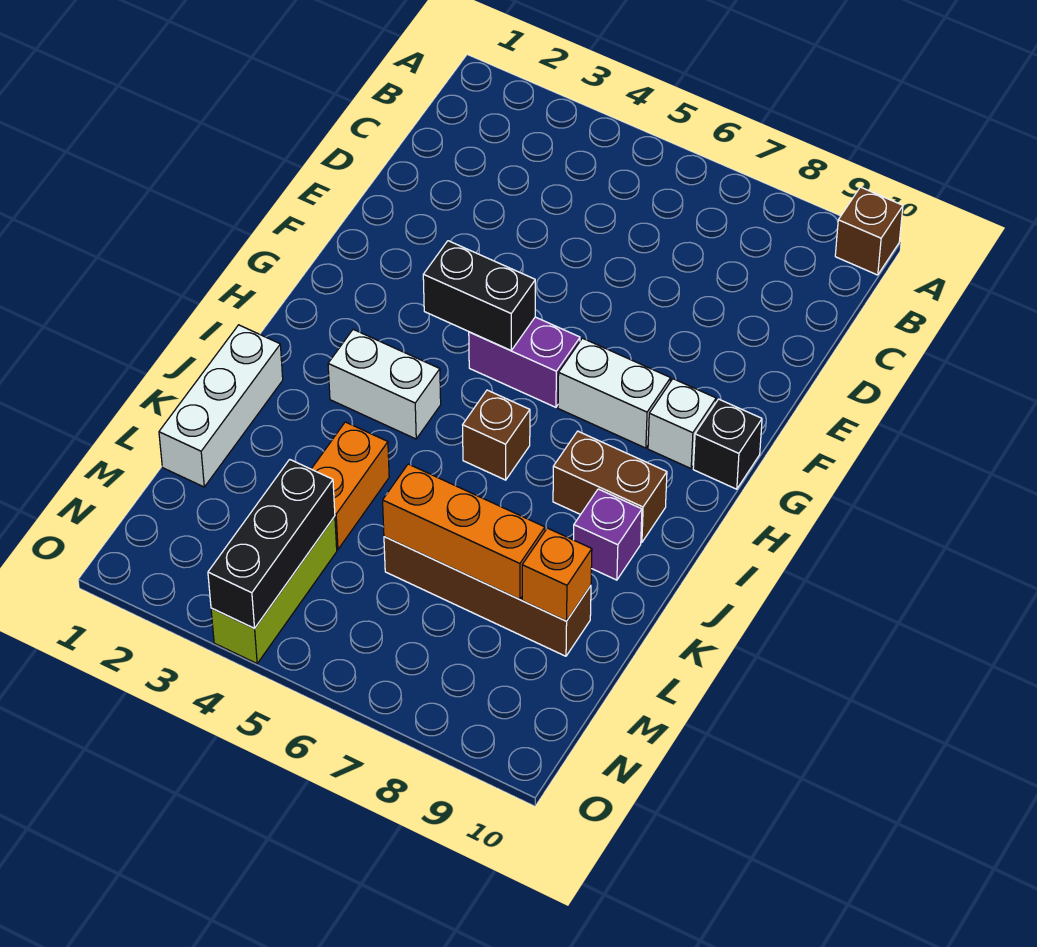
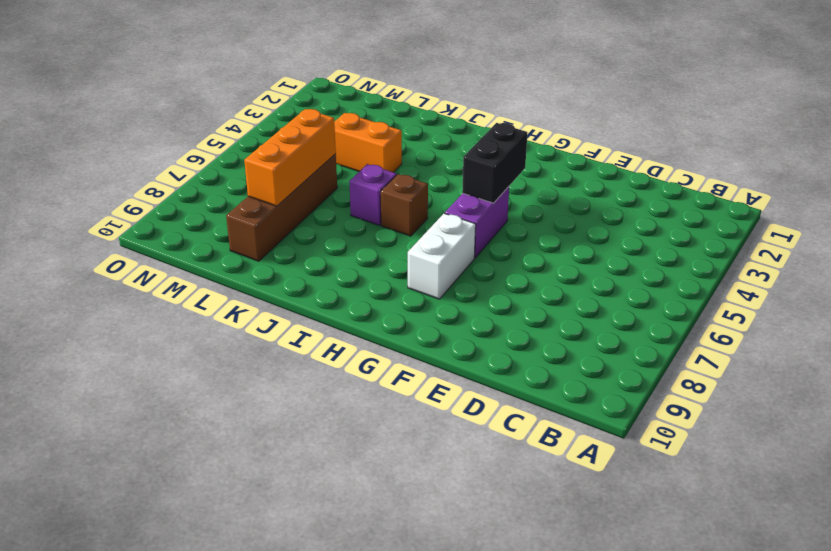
purple 1x1 brick [349,164,397,225] -> purple 1x1 brick moved to [574,489,642,580]
none -> brown 1x1 brick [835,187,903,275]
none -> white 1x1 brick [648,379,716,468]
none -> black 1x1 brick [693,399,762,489]

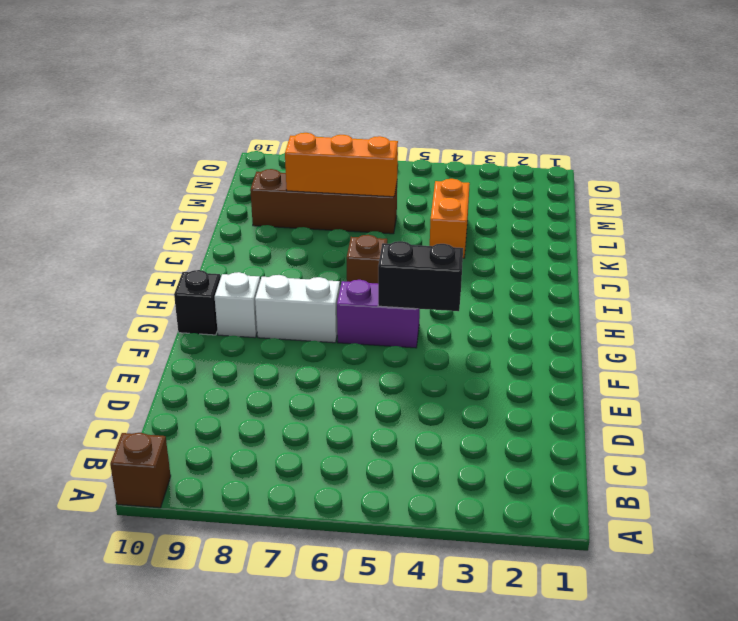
none -> white 1x2 brick [328,329,441,439]
none -> brown 1x2 brick [553,431,667,543]
none -> white 1x3 brick [159,325,283,487]

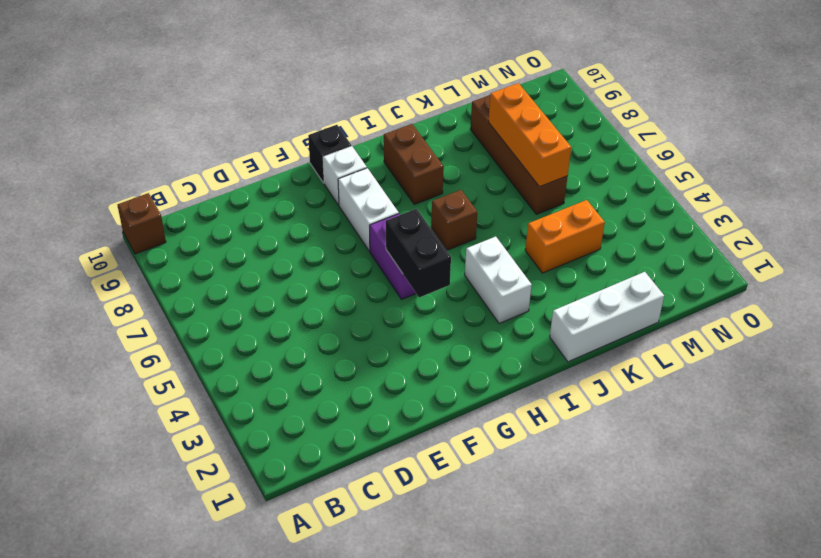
none -> purple 1x1 brick [574,489,642,580]
none -> lime 1x3 brick [211,516,337,664]
none -> orange 1x1 brick [522,528,592,621]

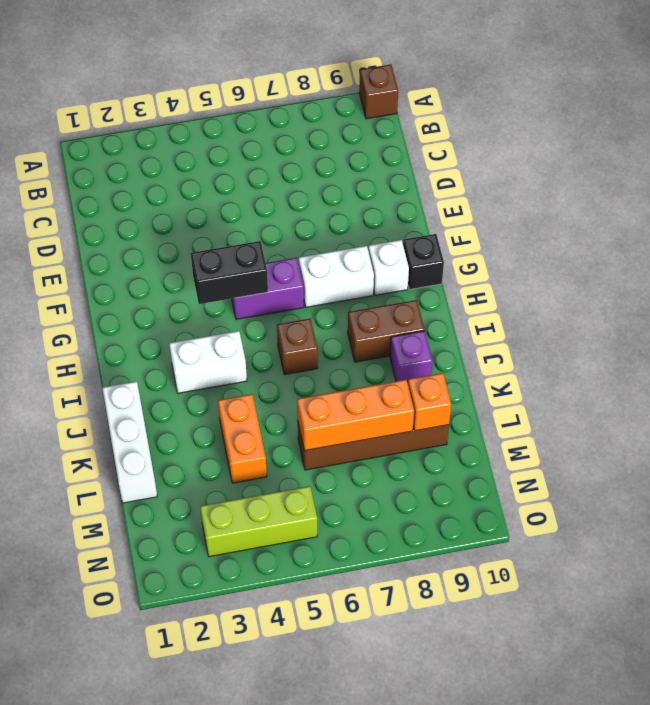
lime 1x3 brick [200,486,317,557] -> lime 1x3 brick turned to [211,516,337,664]
none -> black 1x3 brick [208,459,335,629]

